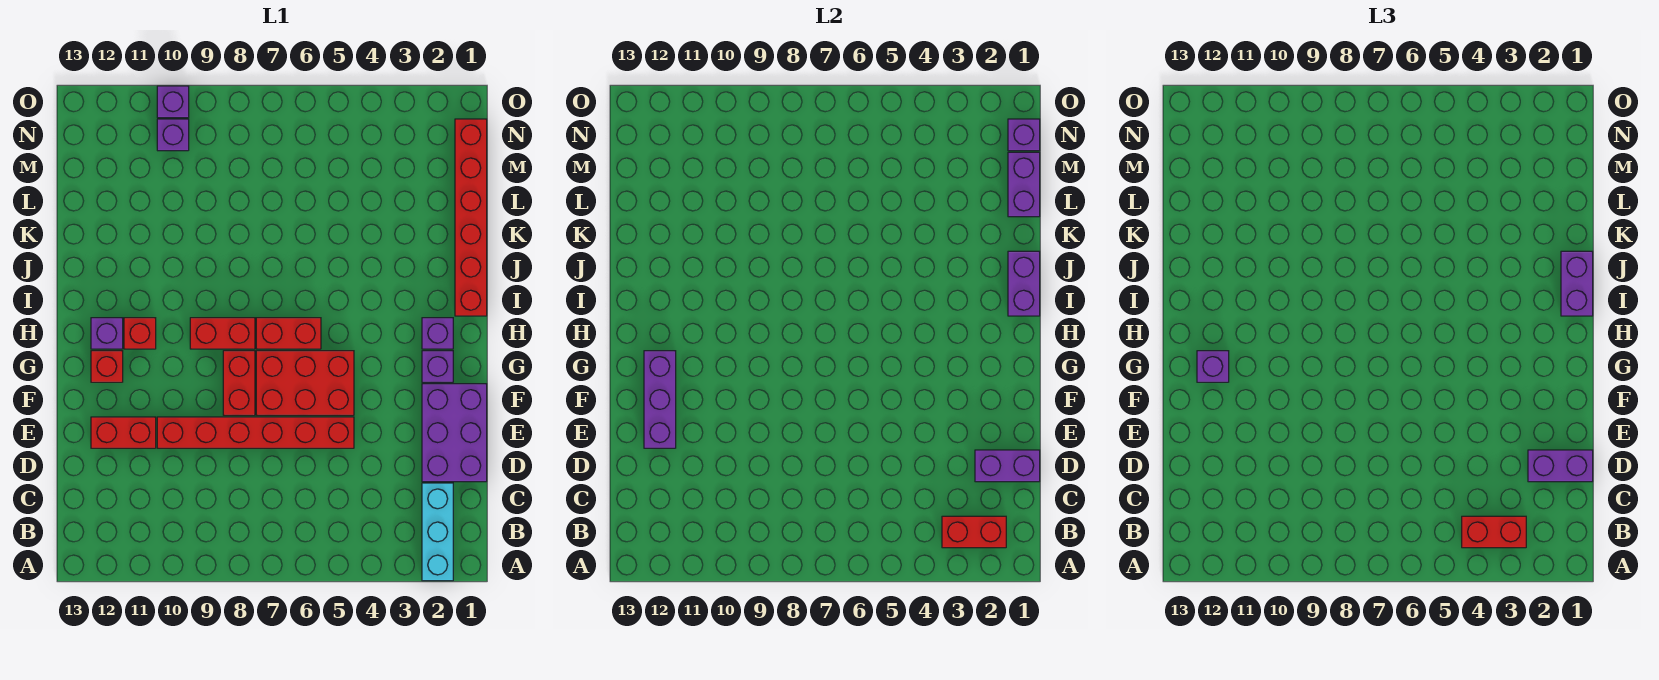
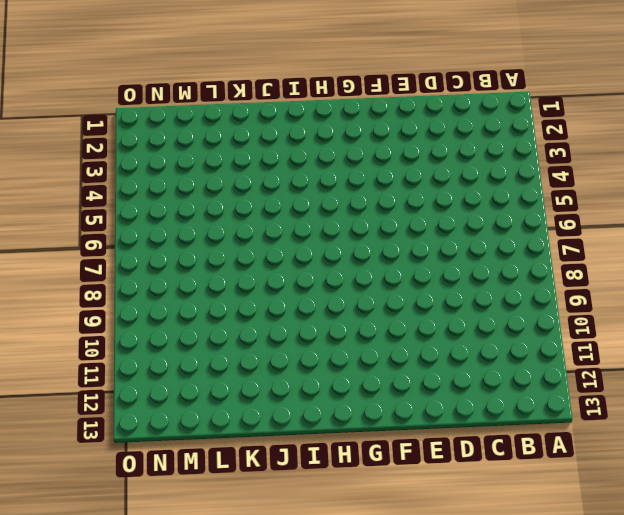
none -> cyan 1x3 brick [422,483,453,581]
none -> purple 2x3 brick [422,384,487,482]
none -> red 1x6 brick [157,417,354,448]

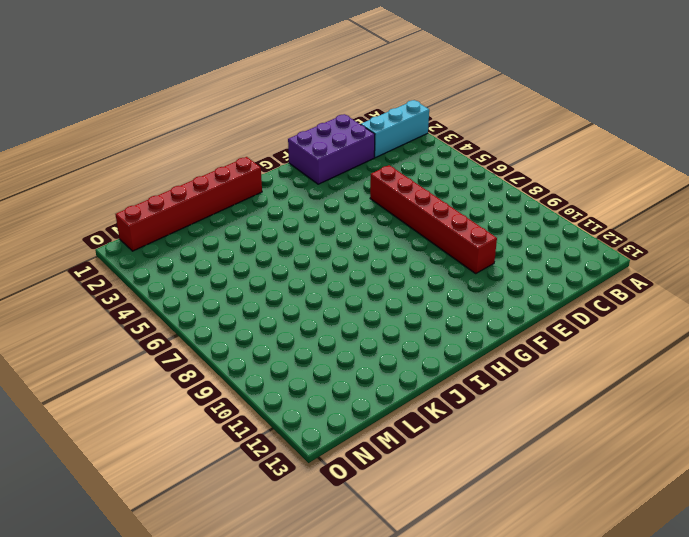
none -> red 1x2 brick [91,417,156,448]
none -> red 2x3 brick [256,351,354,415]
none -> red 1x2 brick [223,351,255,415]

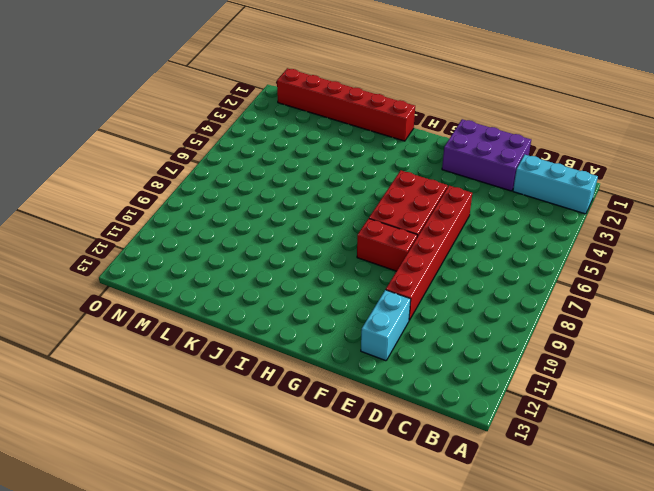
cyan 1x2 brick [361,290,411,361] -> red 1x2 brick [91,417,156,448]
none -> purple 1x1 brick [422,351,453,382]
none -> red 1x1 brick [91,351,123,382]
none -> purple 1x1 brick [422,318,453,349]

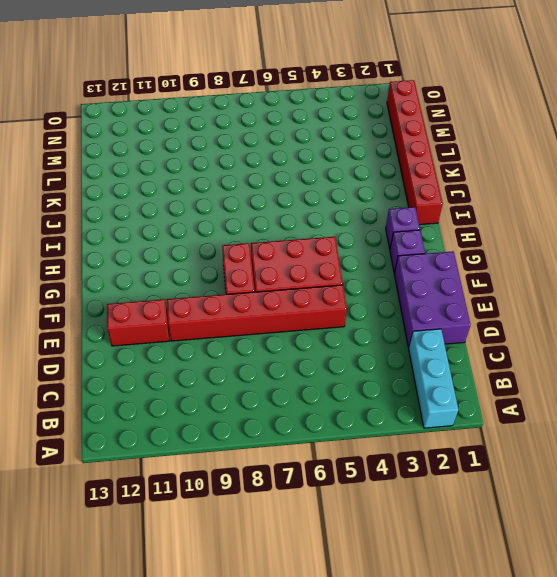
none -> red 1x1 brick [91,351,123,382]
none -> red 1x2 brick [256,318,321,349]
none -> red 1x2 brick [190,318,255,349]

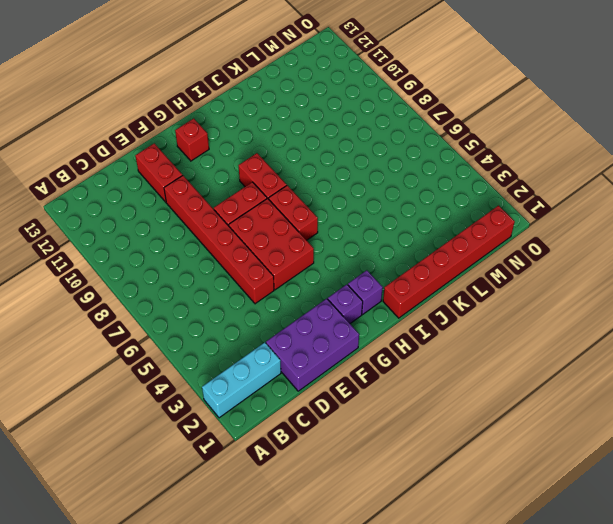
none -> red 1x1 brick [124,318,156,349]
none -> purple 1x1 brick [91,318,123,349]
none -> purple 1x1 brick [157,119,189,151]

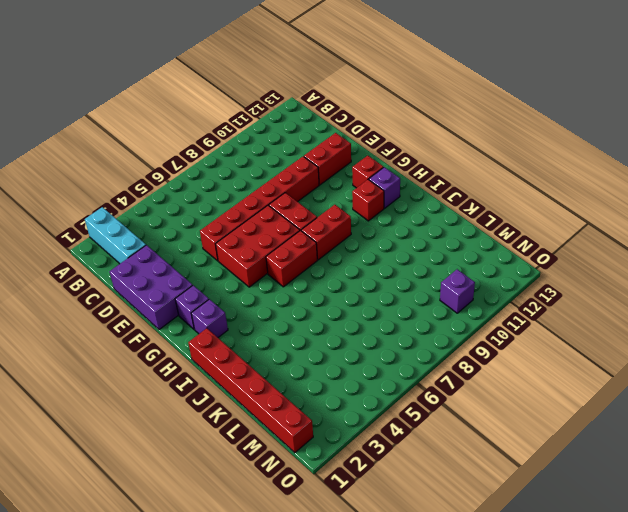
none -> purple 1x1 brick [157,86,189,118]
none -> red 1x2 brick [942,516,1006,548]
none -> purple 1x2 brick [975,450,1040,482]

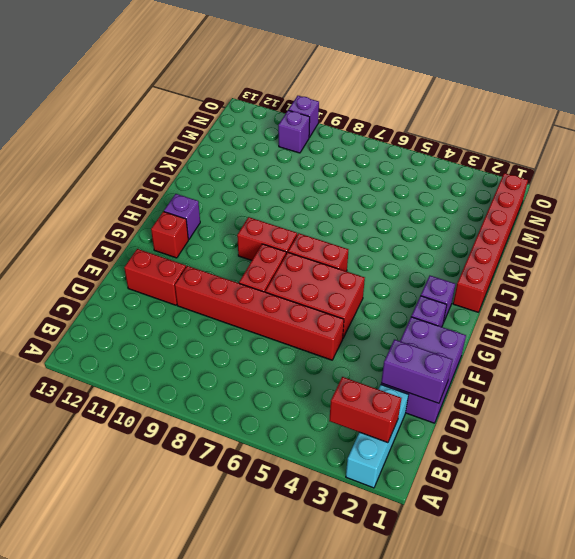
none -> red 1x1 brick [124,318,156,349]
none -> purple 1x3 brick [644,351,676,448]
none -> purple 1x2 brick [1008,251,1040,316]

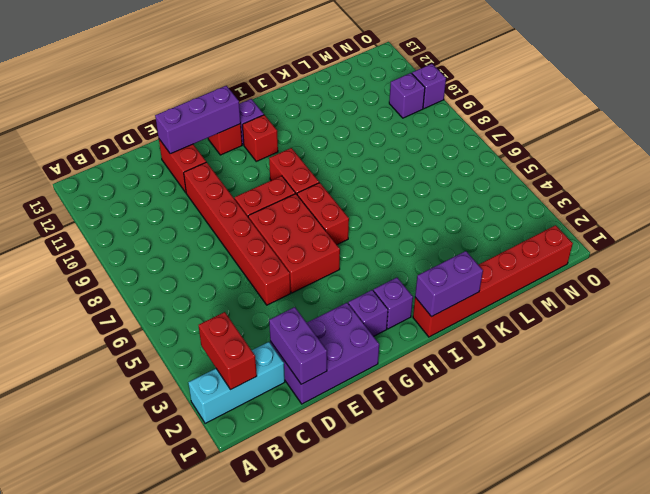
none -> purple 1x2 brick [1008,152,1040,217]
none -> purple 1x1 brick [1008,119,1040,151]
none -> red 1x2 brick [1462,516,1526,548]

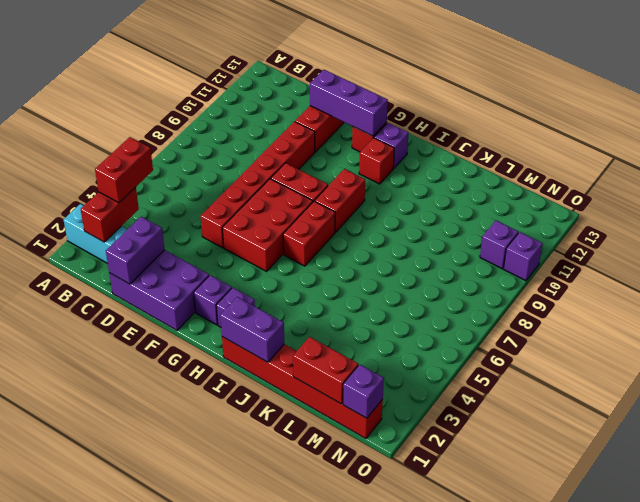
red 1x2 brick [293,337,358,404] -> purple 1x2 brick [1008,152,1040,217]
none -> purple 1x2 brick [1528,450,1593,482]
none -> purple 1x1 brick [1197,351,1229,382]
none -> purple 1x2 brick [1561,251,1593,316]

